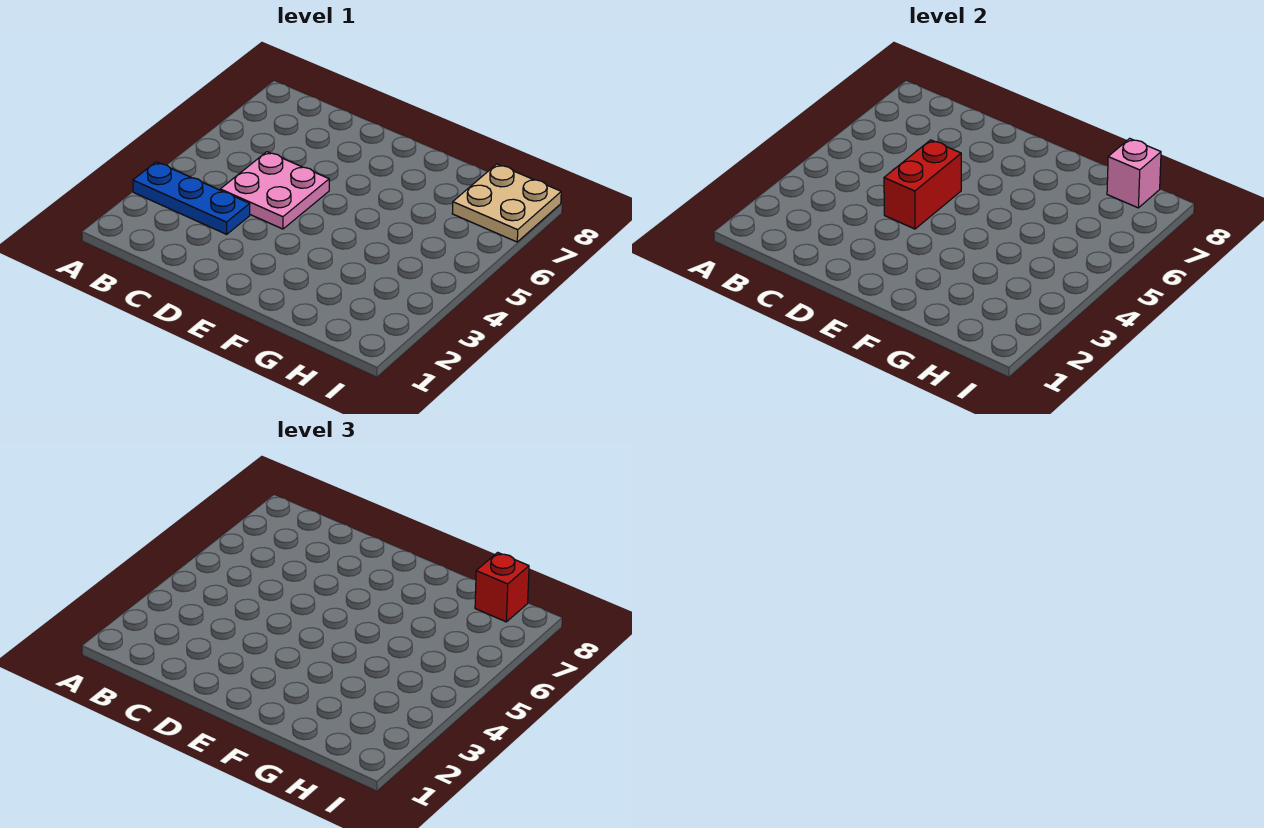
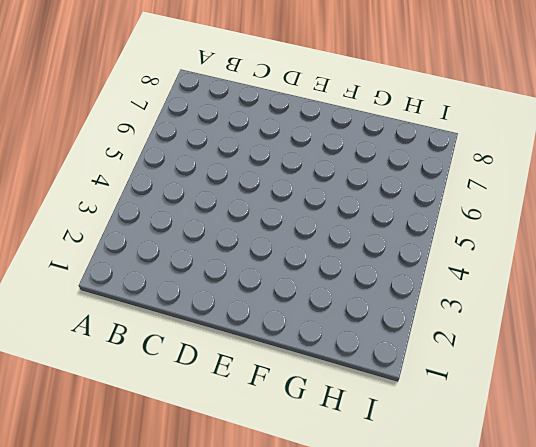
none -> blue 1x3 plate [133,162,250,234]
none -> pink 2x2 plate [220,152,329,229]

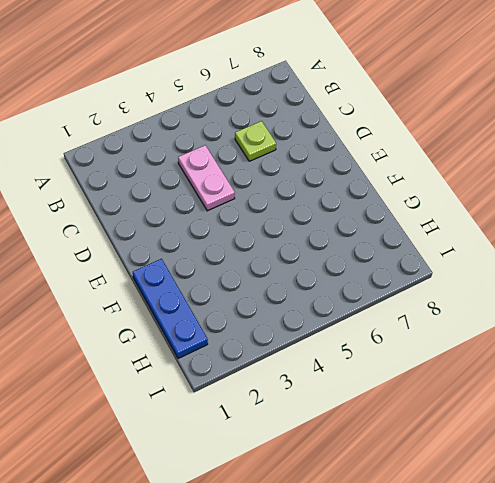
pink 1x2 plate [178,145,235,211] -> pink 2x2 plate [220,152,329,229]
lime 1x1 plate [235,121,276,161] -> none
blue 1x3 plate [133,259,208,359] -> blue 1x3 plate moved to [133,162,250,234]
none -> tan 2x2 plate [452,164,561,242]
none -> red 1x2 brick [884,140,961,229]

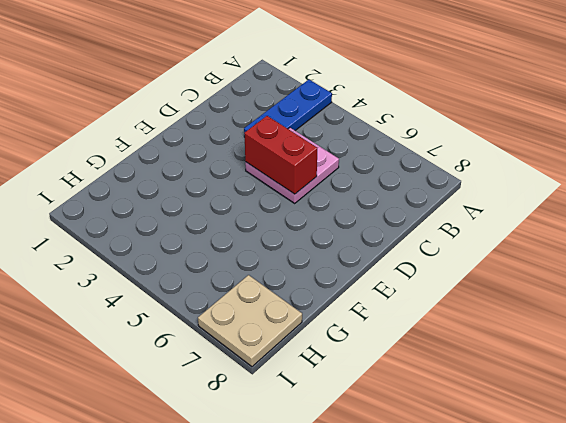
none -> pink 1x1 brick [1107,138,1161,208]
none -> red 1x1 brick [475,552,529,622]

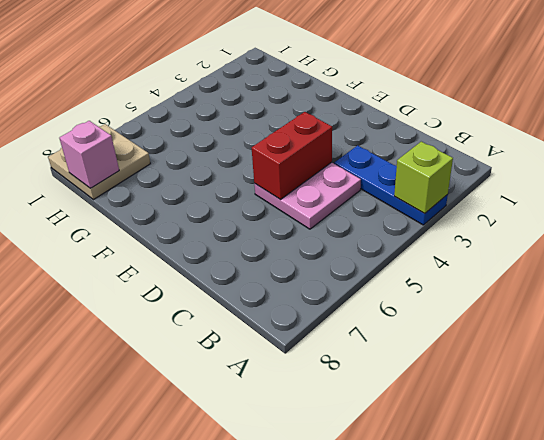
lime 1x1 brick [394,142,453,214] -> none
none -> red 1x1 brick [475,552,529,622]

